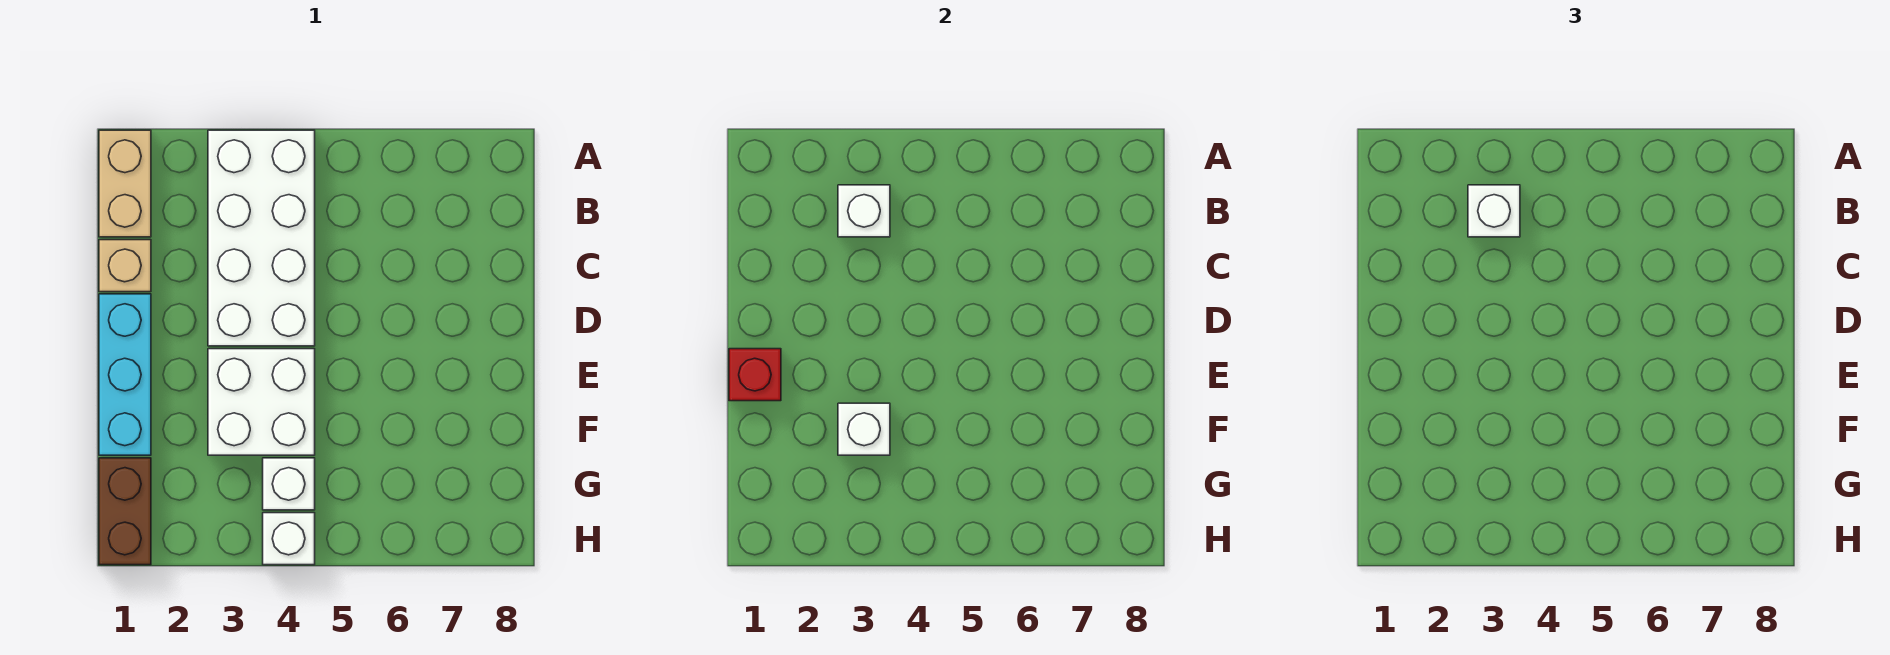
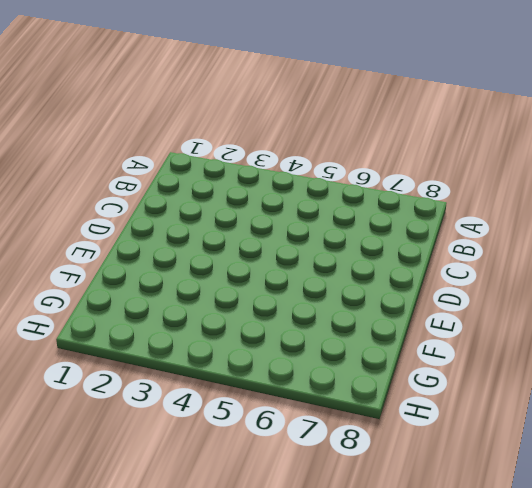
none -> tan 1x2 brick [99,130,151,237]
none -> white 2x4 brick [208,130,315,346]
none -> tan 1x1 brick [99,240,151,292]

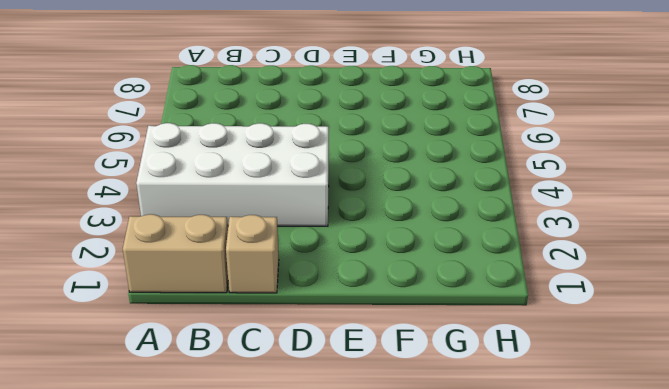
none -> cyan 1x3 brick [99,294,151,455]
none -> white 2x2 brick [208,349,315,455]
none -> brown 1x2 brick [99,458,151,565]

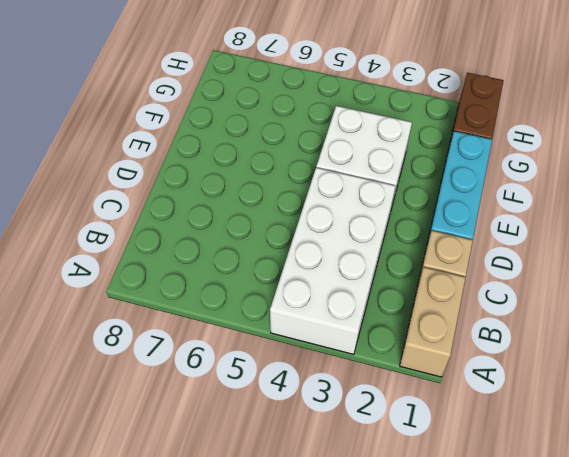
none -> white 1x1 brick [263,458,315,510]
none -> white 1x1 brick [263,513,315,565]
none -> white 1x1 brick [838,185,890,237]

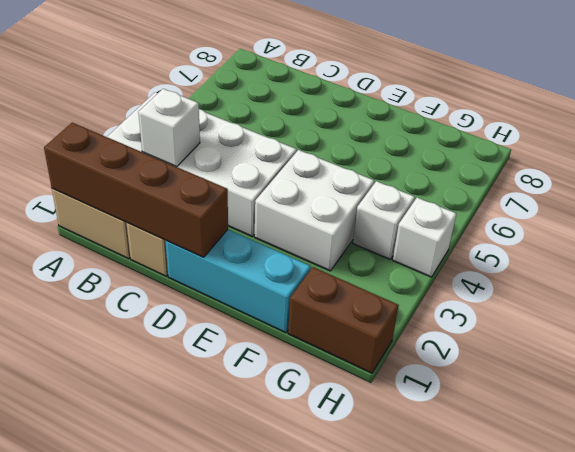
brown 1x4 brick [44,123,228,257] -> none
none -> red 1x1 brick [729,349,781,401]
none -> white 1x1 brick [838,403,890,455]
none -> white 1x1 brick [1468,185,1520,237]

